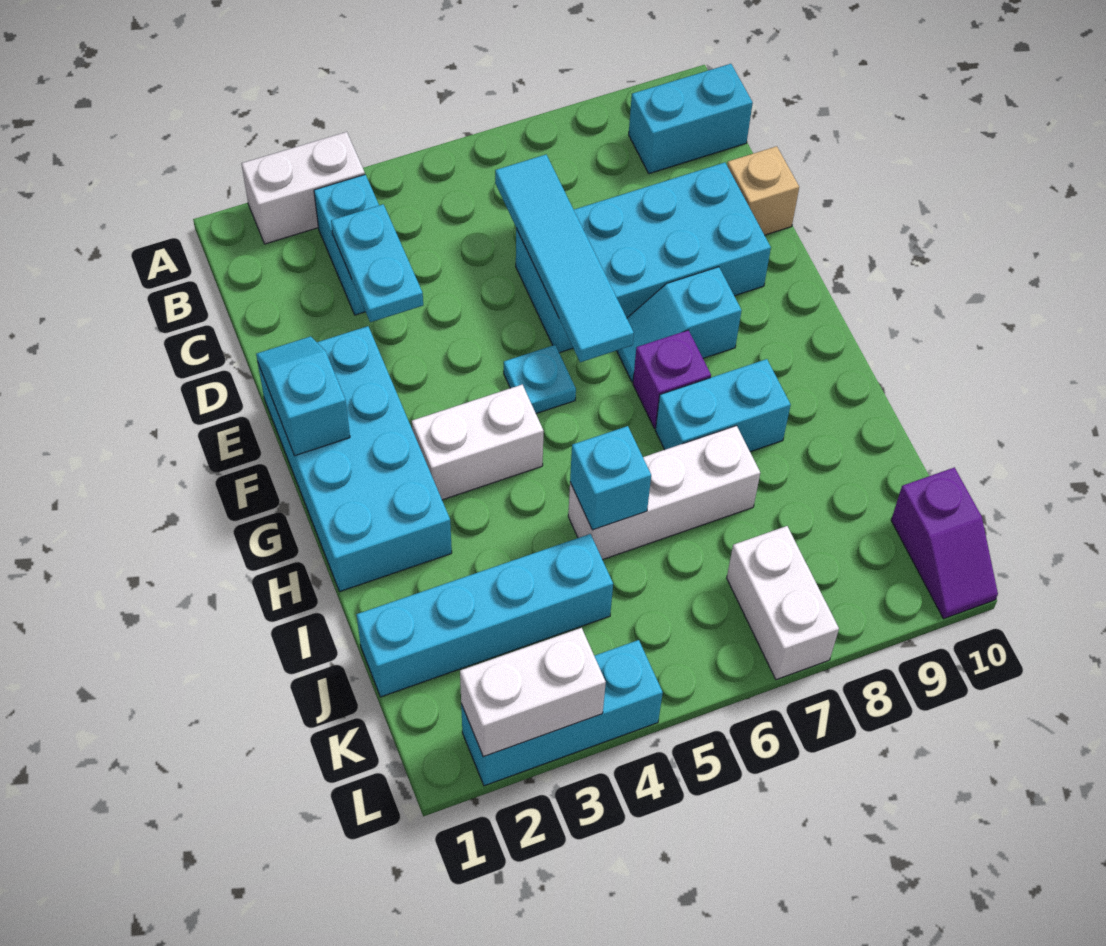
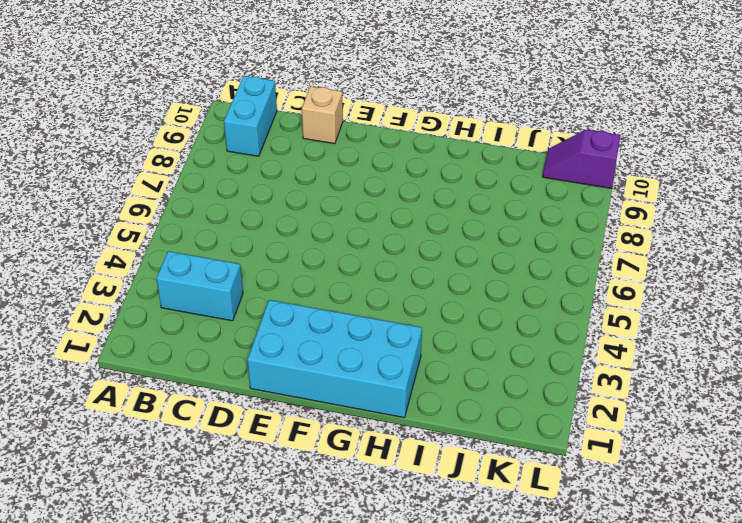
purple 1x2 slope [543,130,621,188] -> purple 1x2 slope turned to [891,467,998,619]
none -> white 1x2 brick [241,132,365,244]
none -> cyan 2x4 brick [516,163,771,353]
none -> cyan 1x1 plate [504,345,576,414]

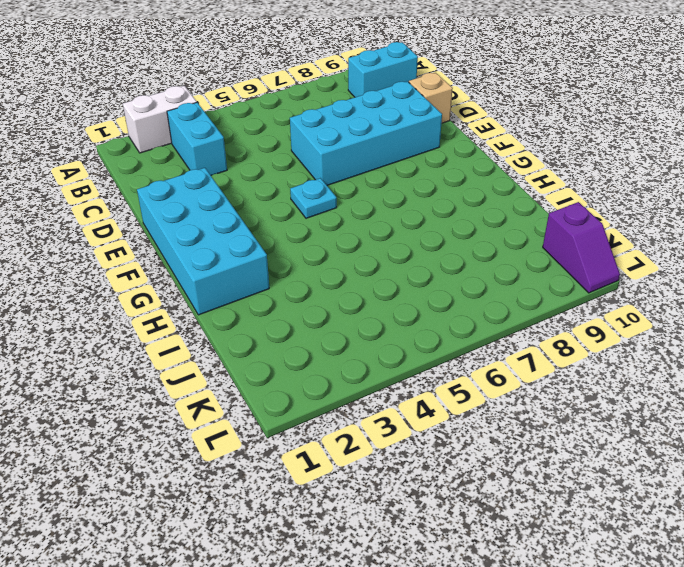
none -> cyan 1x2 slope [617,267,742,382]
none -> white 1x2 brick [412,385,544,500]
none -> purple 1x1 brick [633,330,711,429]

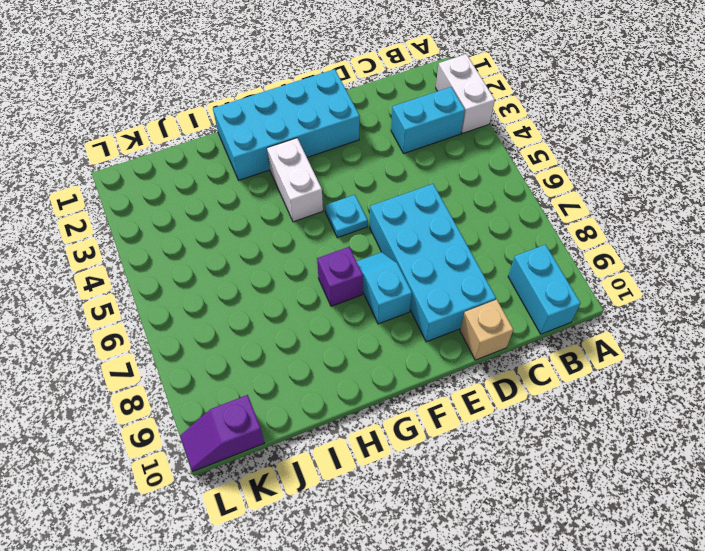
none -> cyan 1x2 brick [656,359,791,452]
none -> white 1x3 brick [568,426,760,560]
none -> cyan 1x4 brick [356,534,613,697]

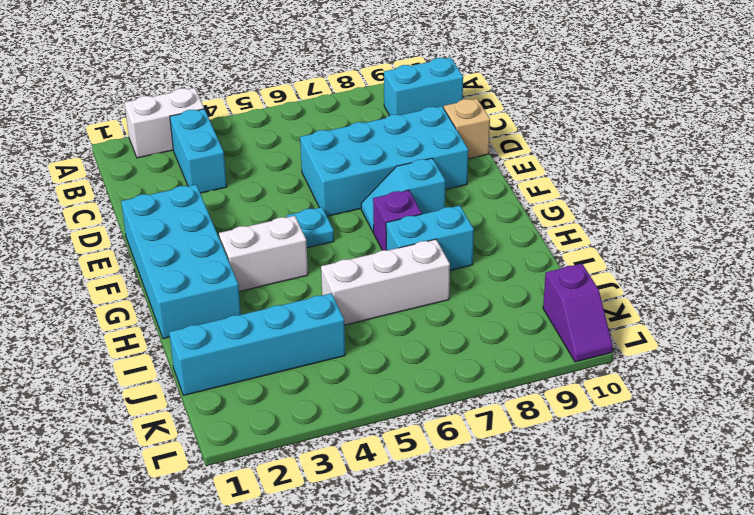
none -> white 1x2 brick [727,526,839,680]
none -> cyan 1x3 brick [461,640,663,786]
none -> cyan 1x2 plate [331,204,423,322]

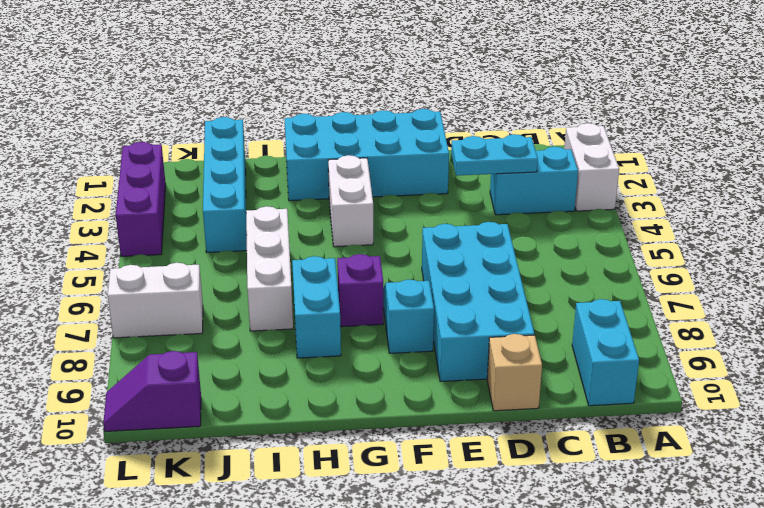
purple 1x3 brick [116,142,166,256] -> cyan 1x3 brick [461,640,663,786]
none -> cyan 1x1 plate [504,345,576,414]
none -> cyan 1x4 tile [495,155,634,362]
none -> cyan 1x2 slope [256,336,350,456]

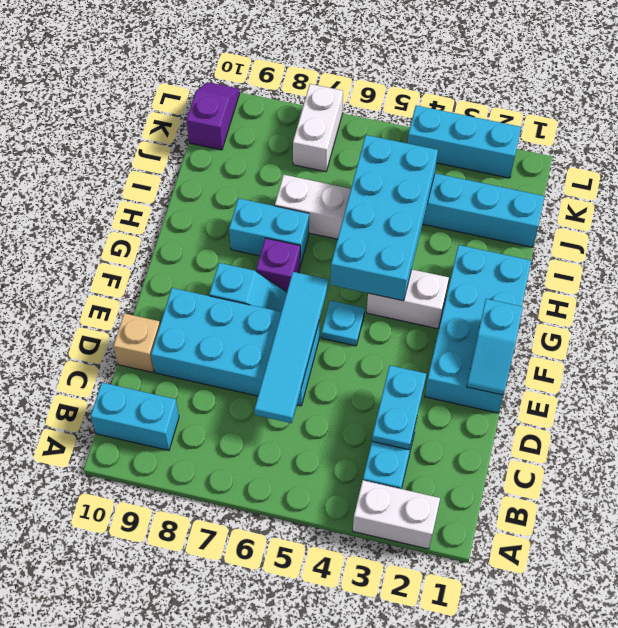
cyan 2x4 brick [331,135,438,301] -> cyan 1x1 brick [570,426,651,530]
none -> white 1x2 brick [460,628,606,757]

